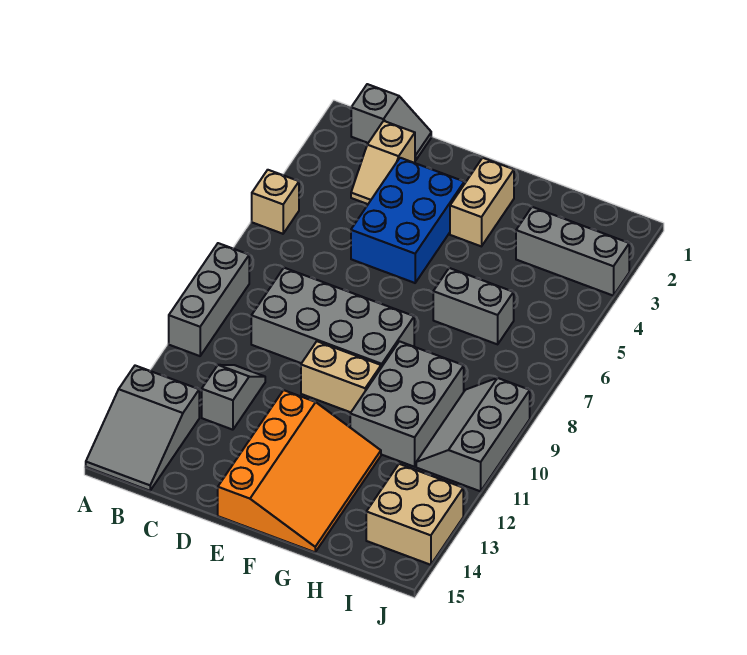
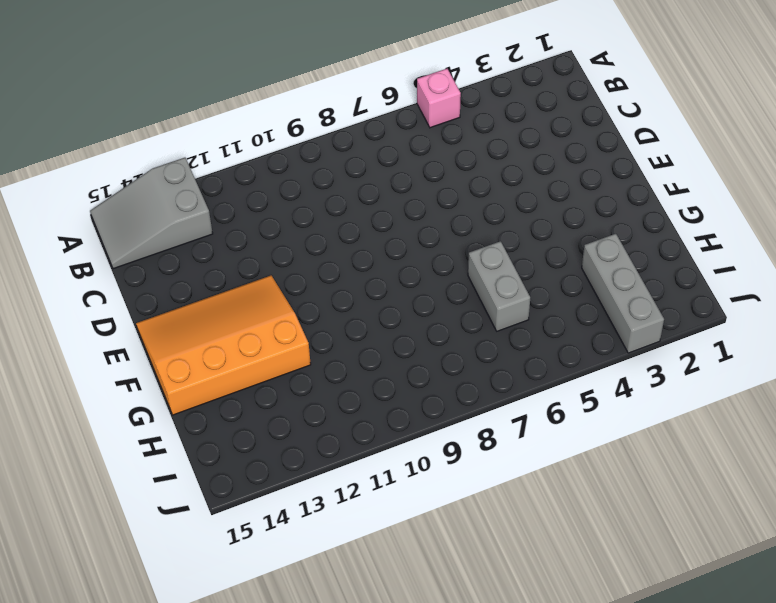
pink 1x1 brick [417,69,461,128] -> tan 1x1 brick [252,170,299,234]
orange 3x4 slope [136,276,311,415] -> orange 3x4 slope turned to [218,390,381,552]
none -> grey 1x3 brick [169,243,249,356]
none -> grey 1x2 slope [351,84,431,161]
none -> tan 1x2 slope [351,121,415,204]

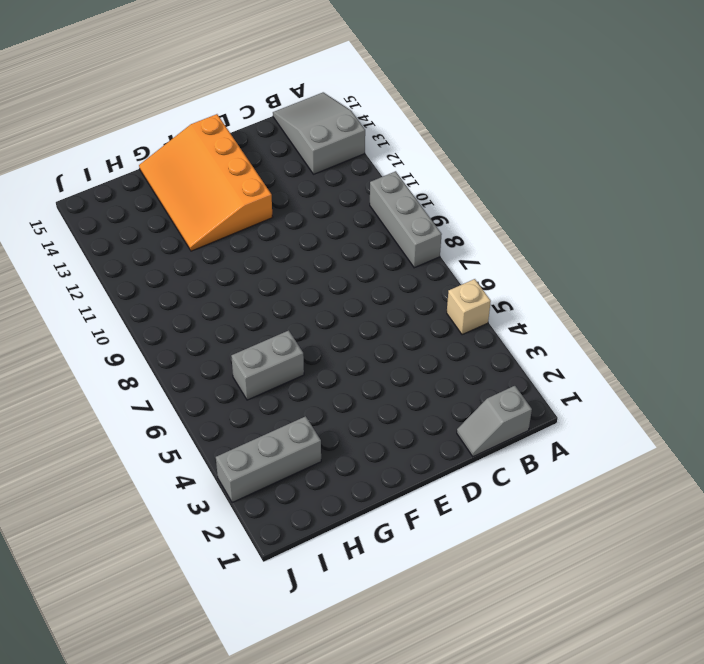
none -> tan 1x2 slope [351,121,415,204]
none -> grey 2x4 brick [251,268,414,367]
none -> grey 1x2 slope [202,365,265,430]

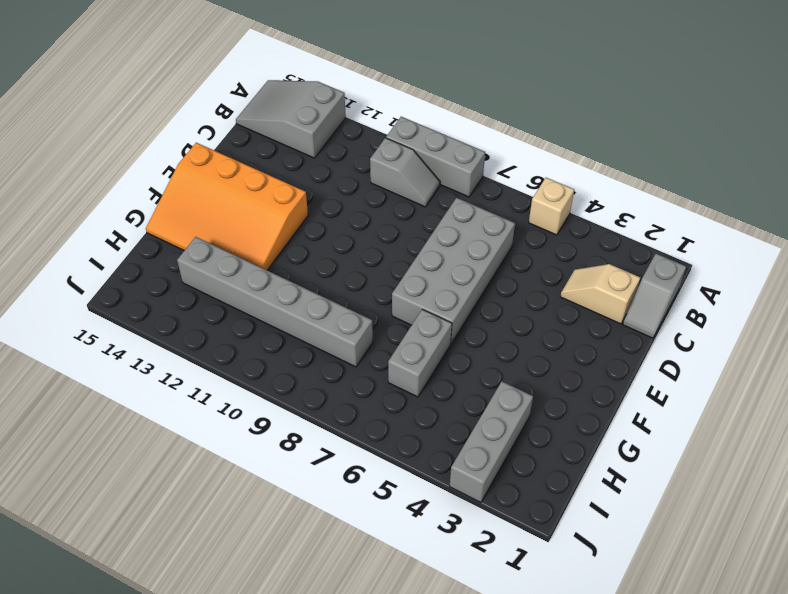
grey 1x2 slope [370,138,440,207] -> grey 1x2 slope moved to [202,365,265,430]
grey 2x4 brick [392,198,515,343] -> grey 2x4 brick moved to [251,268,414,367]
grey 1x6 brick [177,237,373,367] -> grey 2x3 brick [350,341,464,467]
none -> blue 2x3 brick [351,158,464,283]
none -> tan 1x2 brick [301,341,381,412]
none -> tan 1x2 brick [450,158,514,246]

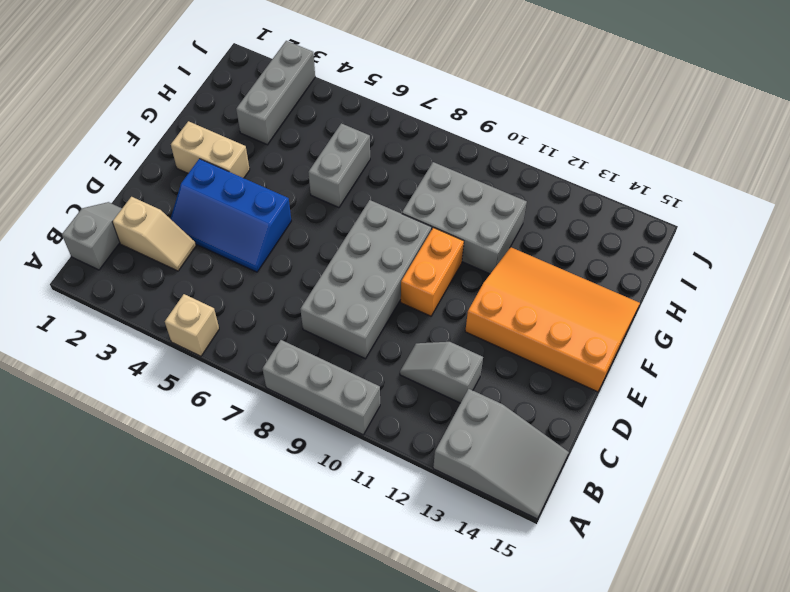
blue 2x3 slope [170,159,291,272] -> blue 2x3 brick [351,158,464,283]
orange 1x2 brick [401,228,464,316] -> tan 1x2 brick [301,341,381,412]
none -> grey 2x3 slope [416,378,530,491]
none -> tan 2x2 brick [366,464,463,565]

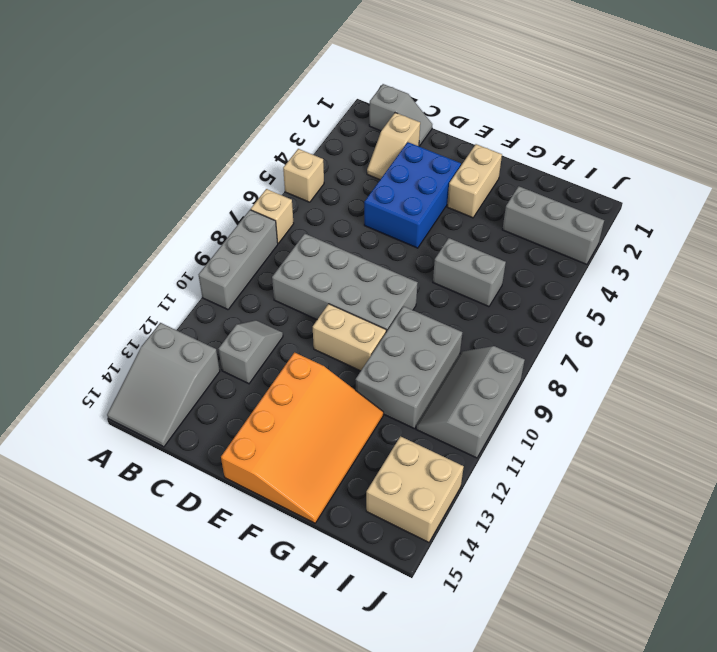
tan 1x1 brick [251,189,294,243] -> none

